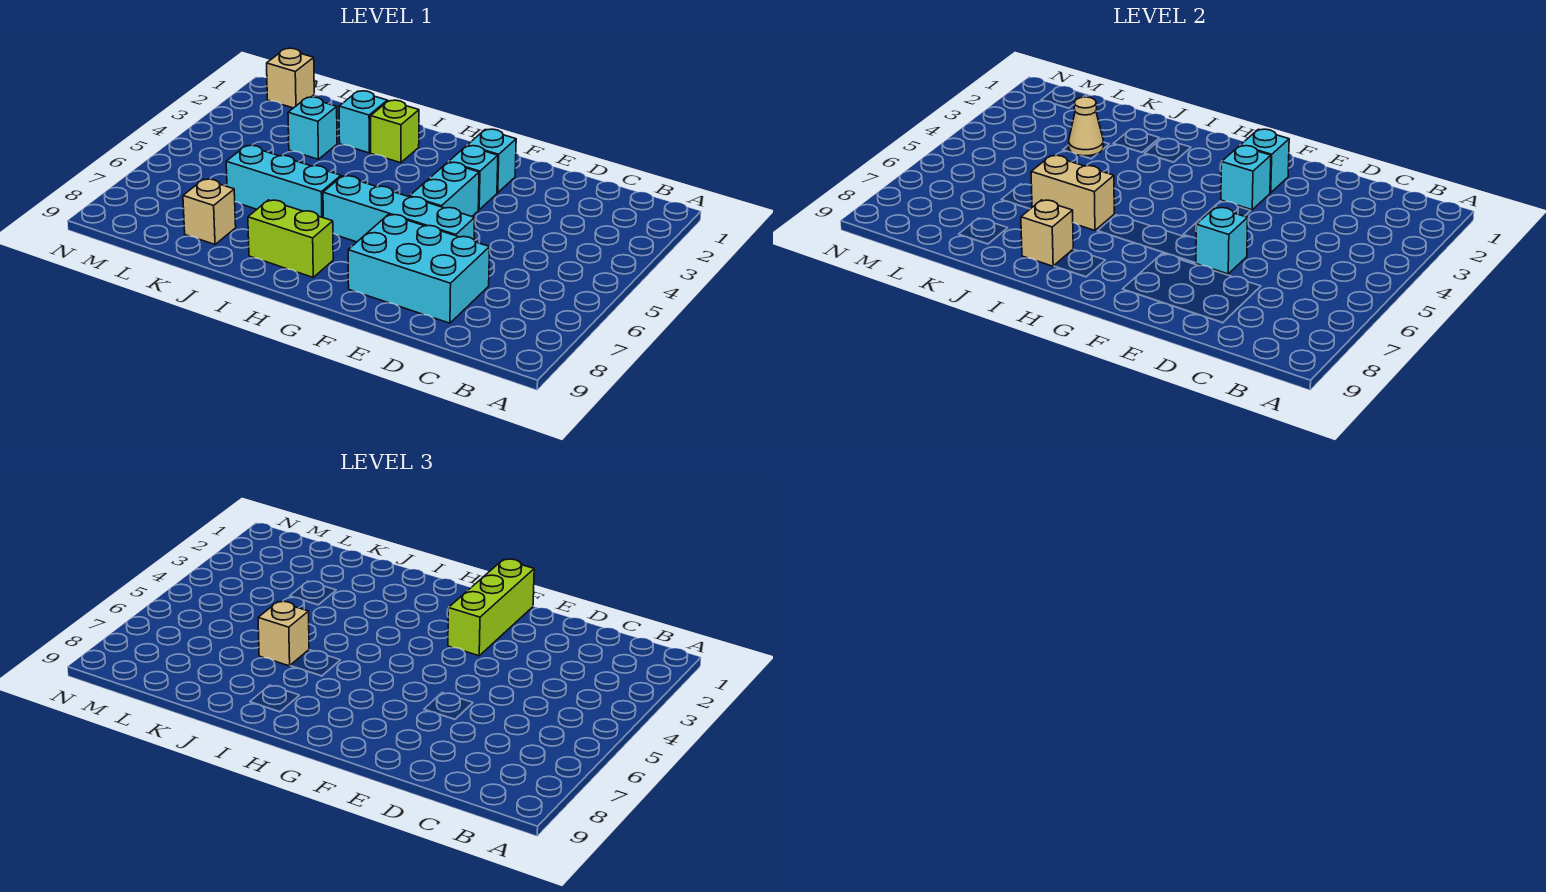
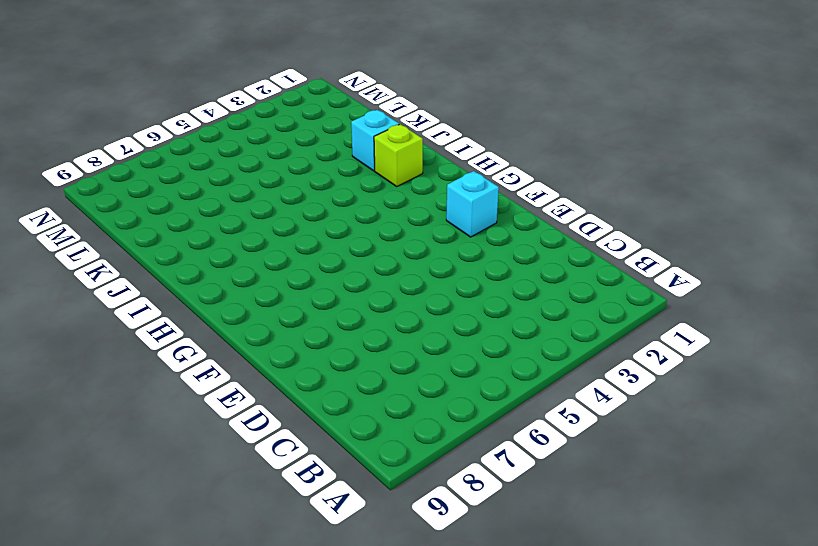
none -> cyan 2x3 brick [348,214,490,323]
none -> cyan 1x4 brick [323,176,475,242]
none -> cyan 1x1 brick [448,146,498,210]

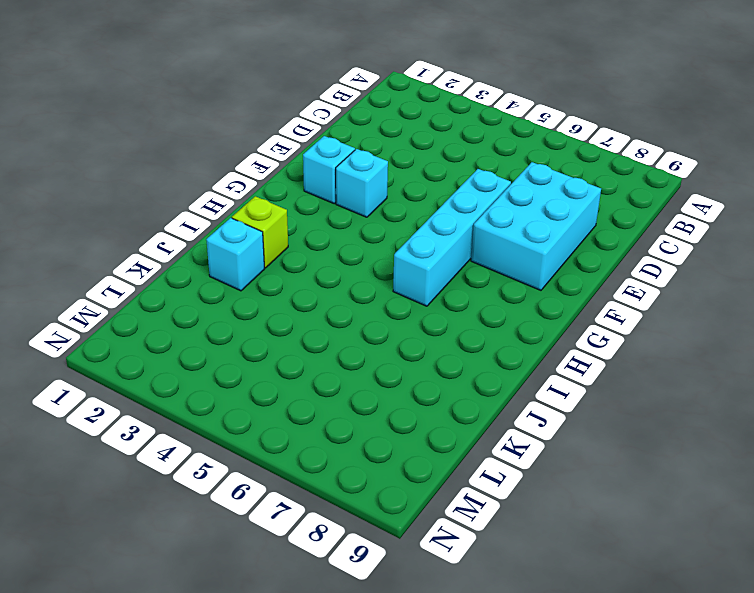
none -> cyan 1x2 brick [410,162,479,216]
none -> lime 1x2 brick [248,200,333,277]
none -> cyan 1x3 brick [226,145,341,218]

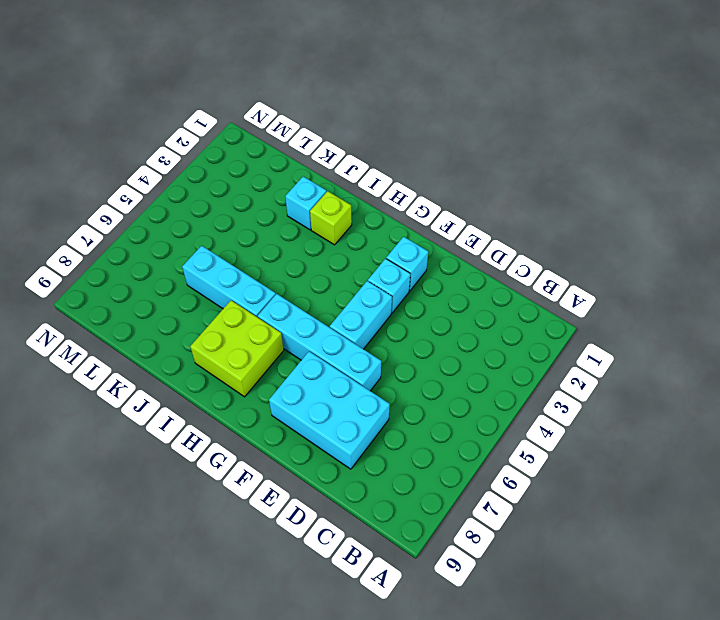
lime 2x2 brick [190,300,284,397] -> lime 1x2 brick [248,200,333,277]
none -> cyan 1x1 brick [288,97,337,159]
none -> tan 1x1 brick [183,179,236,244]
none -> tan 1x1 brick [267,48,314,108]

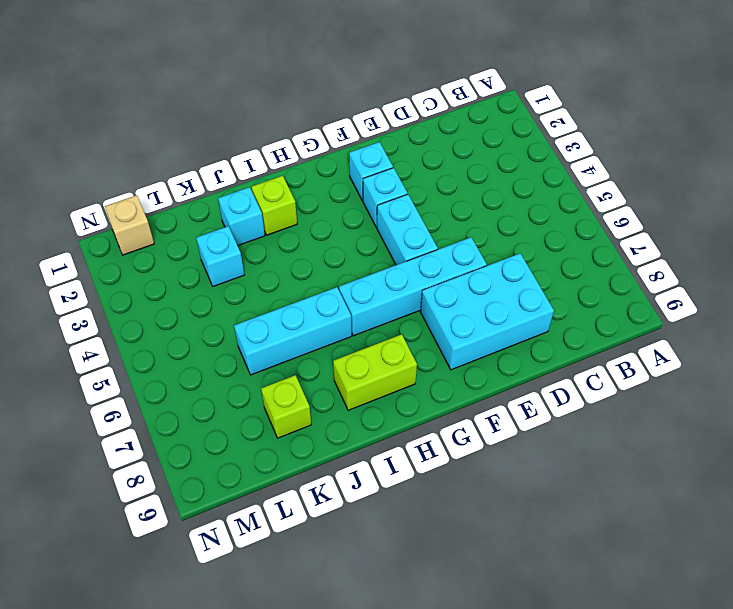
lime 1x1 brick [261,375,311,438] -> tan 1x1 brick [183,179,236,244]
none -> cyan 1x1 brick [1196,207,1248,274]
none -> cyan 1x1 brick [1240,129,1289,193]
none -> cyan 1x1 brick [1221,146,1271,210]

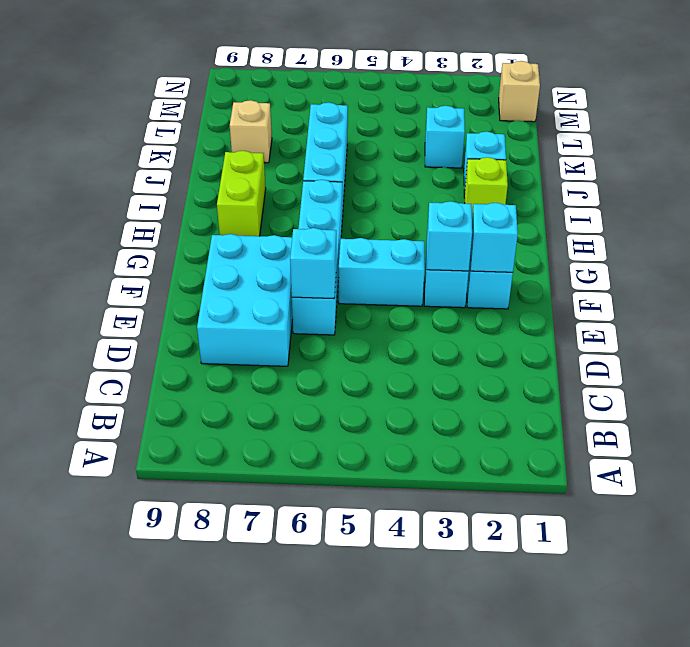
none -> tan 1x2 brick [1031,155,1114,230]
none -> tan 1x1 brick [1021,200,1073,266]
none -> tan 1x1 cone [1069,97,1103,156]

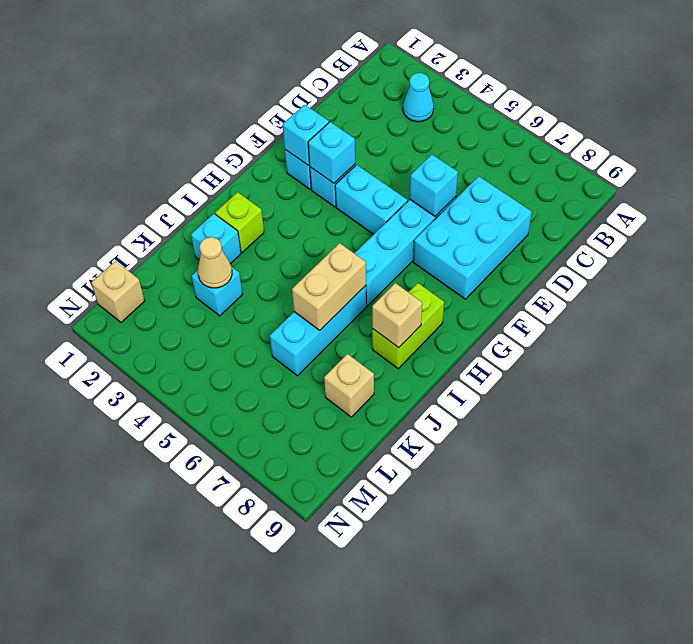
cyan 1x1 cone [403,73,434,122] -> none
none -> lime 1x3 brick [448,559,534,656]
none -> tan 1x1 brick [258,601,309,666]

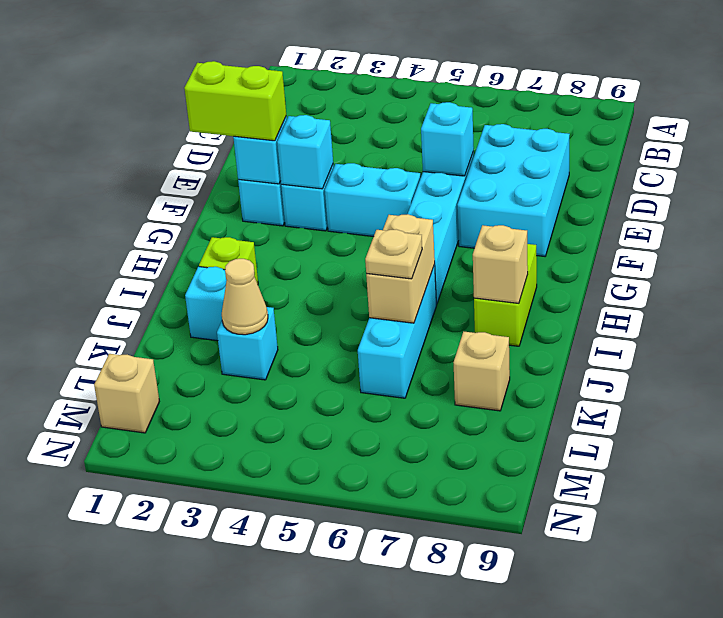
lime 1x2 brick [184,61,286,141] -> lime 1x3 brick [448,559,534,656]
tan 1x1 plate [365,229,422,279] -> tan 1x1 brick [258,601,309,666]

